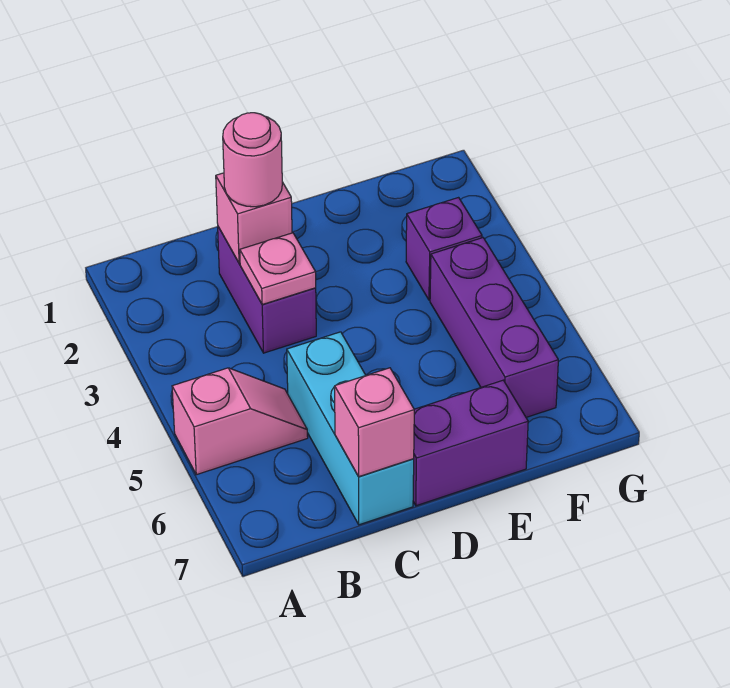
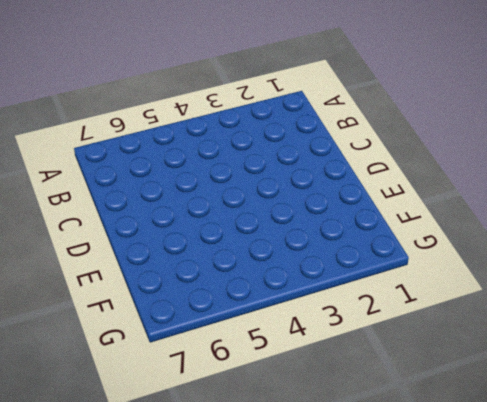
none -> pink 1x2 slope [172,368,308,475]
none -> purple 1x2 brick [218,227,316,353]

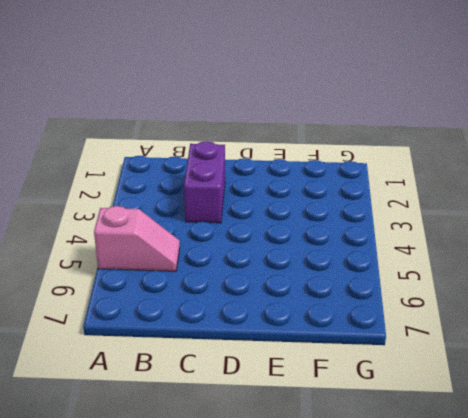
none -> cyan 1x3 brick [287,332,414,525]
none -> purple 1x2 brick [413,380,528,506]

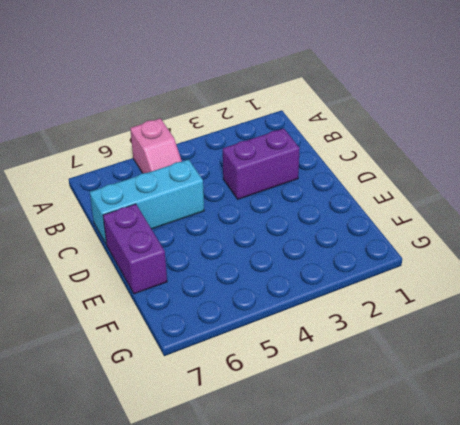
none -> purple 1x1 brick [406,198,482,300]
none -> purple 1x3 brick [430,238,558,417]

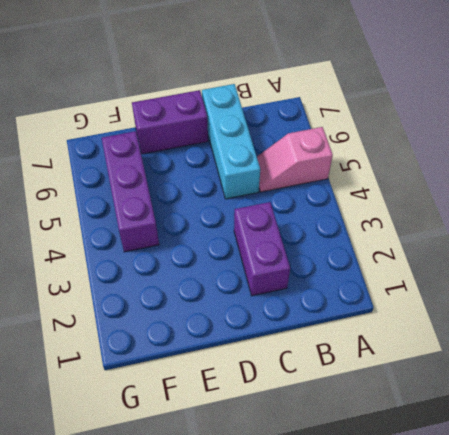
none -> purple 1x1 brick [406,198,482,300]
none -> pink 1x1 brick [216,173,292,263]

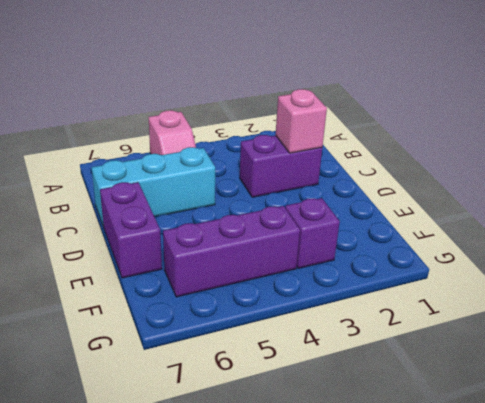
none -> pink 1x1 plate [240,233,316,304]
none -> pink 1x1 brick [335,368,414,476]

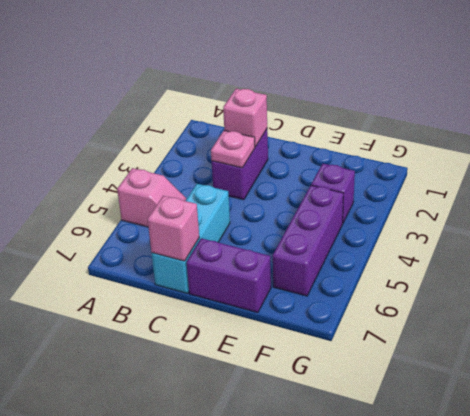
none -> pink 1x1 round brick [223,113,282,207]

